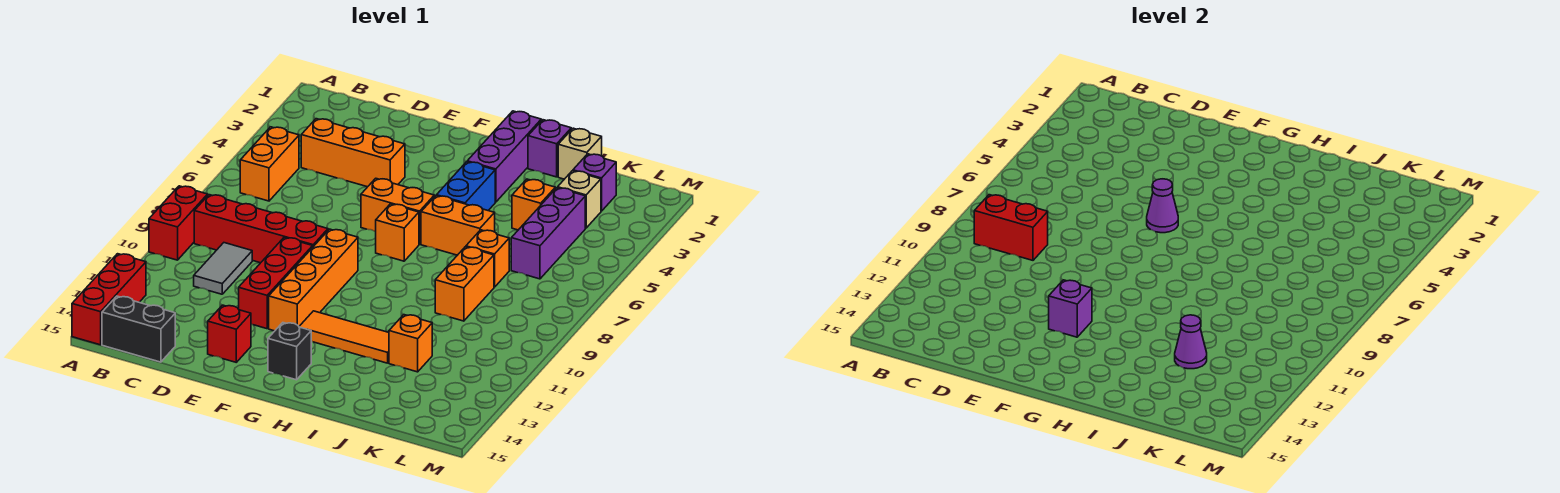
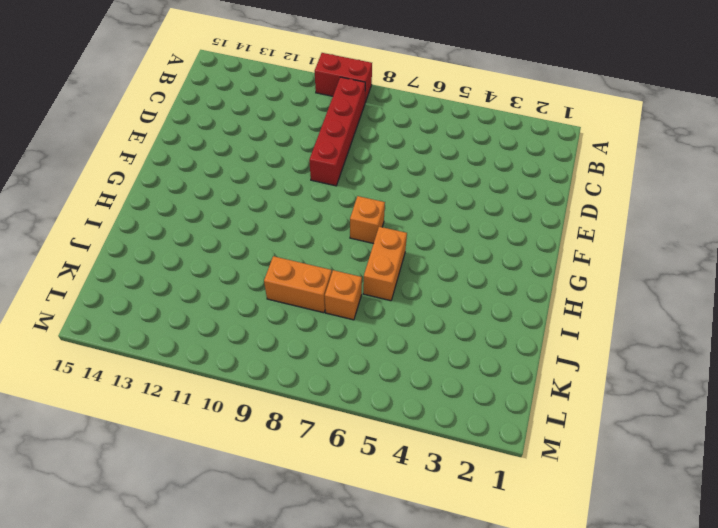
none -> red 1x3 brick [72,254,146,345]
none -> orange 1x2 brick [240,127,299,201]
none -> black 1x2 brick [102,296,175,362]
none -> orange 1x3 brick [301,119,405,187]

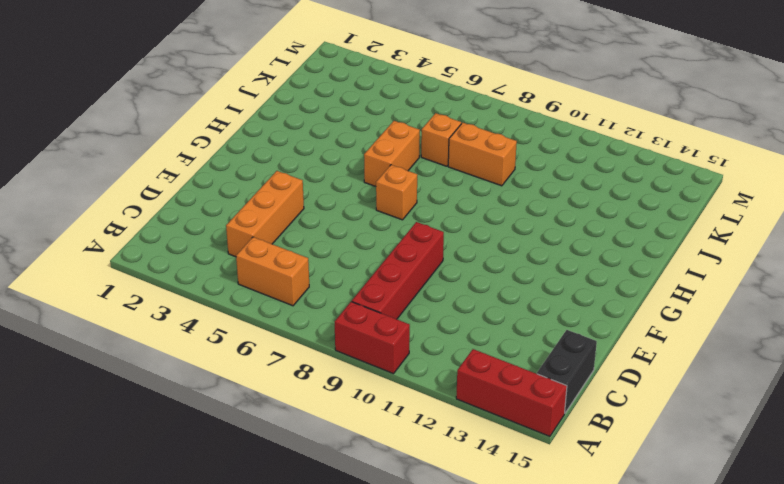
none -> grey 1x2 tile [194,243,252,294]
none -> red 1x3 brick [239,238,313,329]
none -> red 1x1 brick [208,305,251,362]
none -> orange 1x2 brick [361,178,434,244]

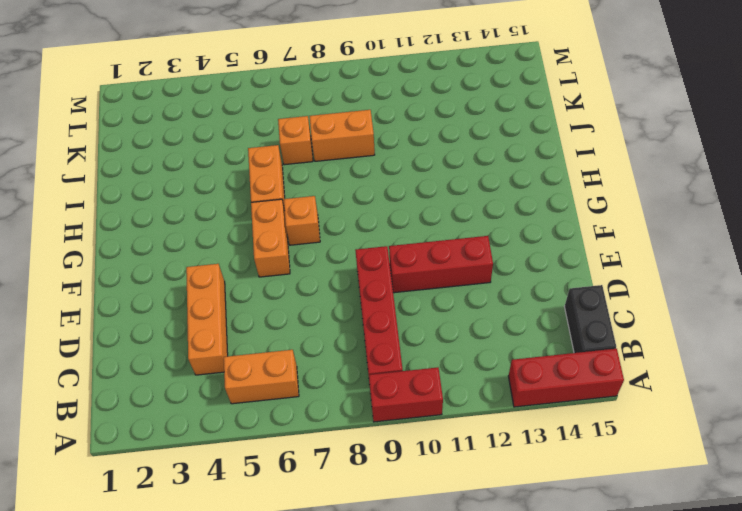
none -> grey 1x2 tile [194,243,252,294]
none -> red 1x1 brick [208,305,251,362]
none -> orange 1x4 brick [269,229,358,331]
none -> orange 1x3 tile [299,311,389,363]

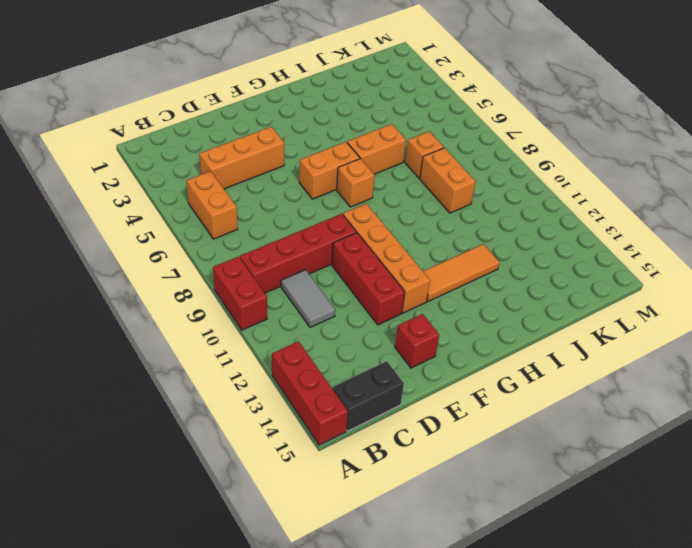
none -> black 1x1 brick [268,323,311,380]
none -> purple 1x3 brick [467,111,541,202]
none -> blue 1x2 brick [436,162,495,210]
none -> purple 1x1 brick [528,120,571,177]

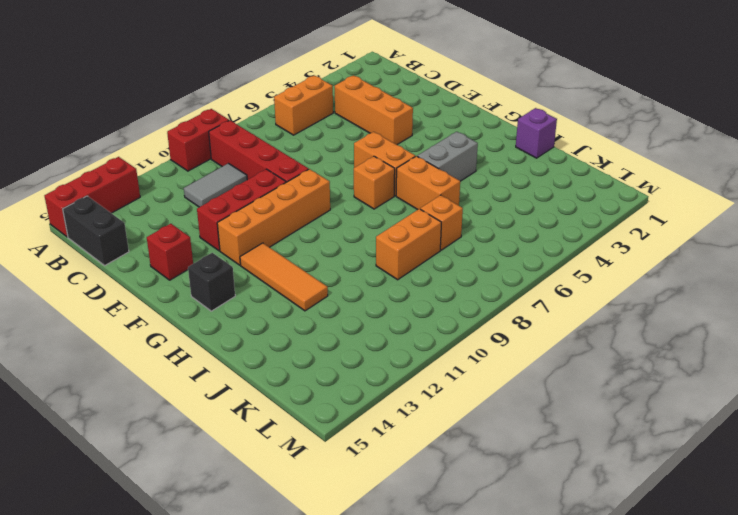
grey 1x2 brick [417,132,478,181] -> blue 1x2 brick [436,162,495,210]
none -> purple 1x3 brick [467,111,541,202]
none -> tan 1x1 brick [558,128,602,179]
none -> orange 1x1 brick [512,179,555,230]
none -> orange 1x1 brick [389,315,432,372]

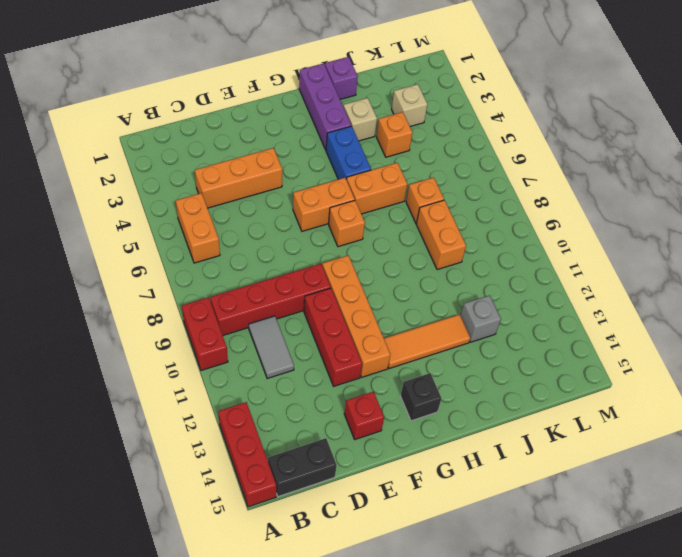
tan 1x1 brick [343,98,377,141] -> tan 1x1 brick moved to [558,128,602,179]
grey 1x1 brick [460,295,501,342] -> orange 1x1 brick [389,315,432,372]
none -> purple 1x1 brick [573,154,616,211]
none -> purple 1x3 brick [511,188,585,279]
none -> red 1x2 brick [974,195,1048,260]
none -> purple 1x1 cone [1147,179,1178,233]

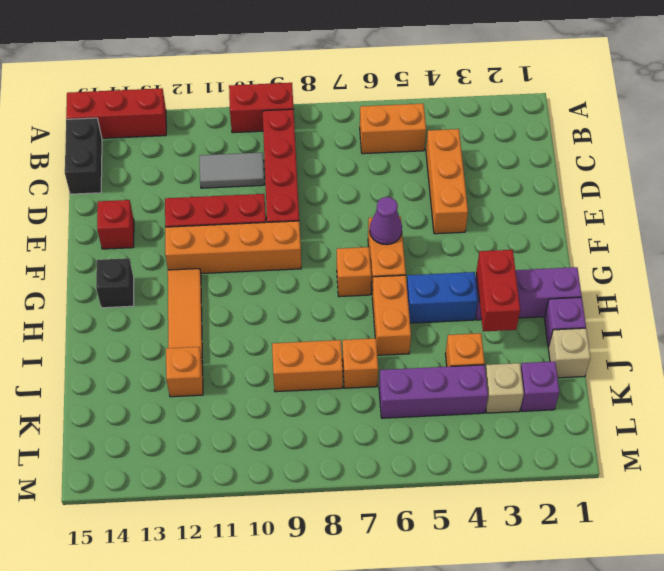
red 1x2 brick [476,250,520,331] -> red 1x2 brick moved to [974,195,1048,260]
none -> purple 1x1 brick [1049,280,1092,337]
none -> purple 1x1 cone [1175,315,1207,369]

